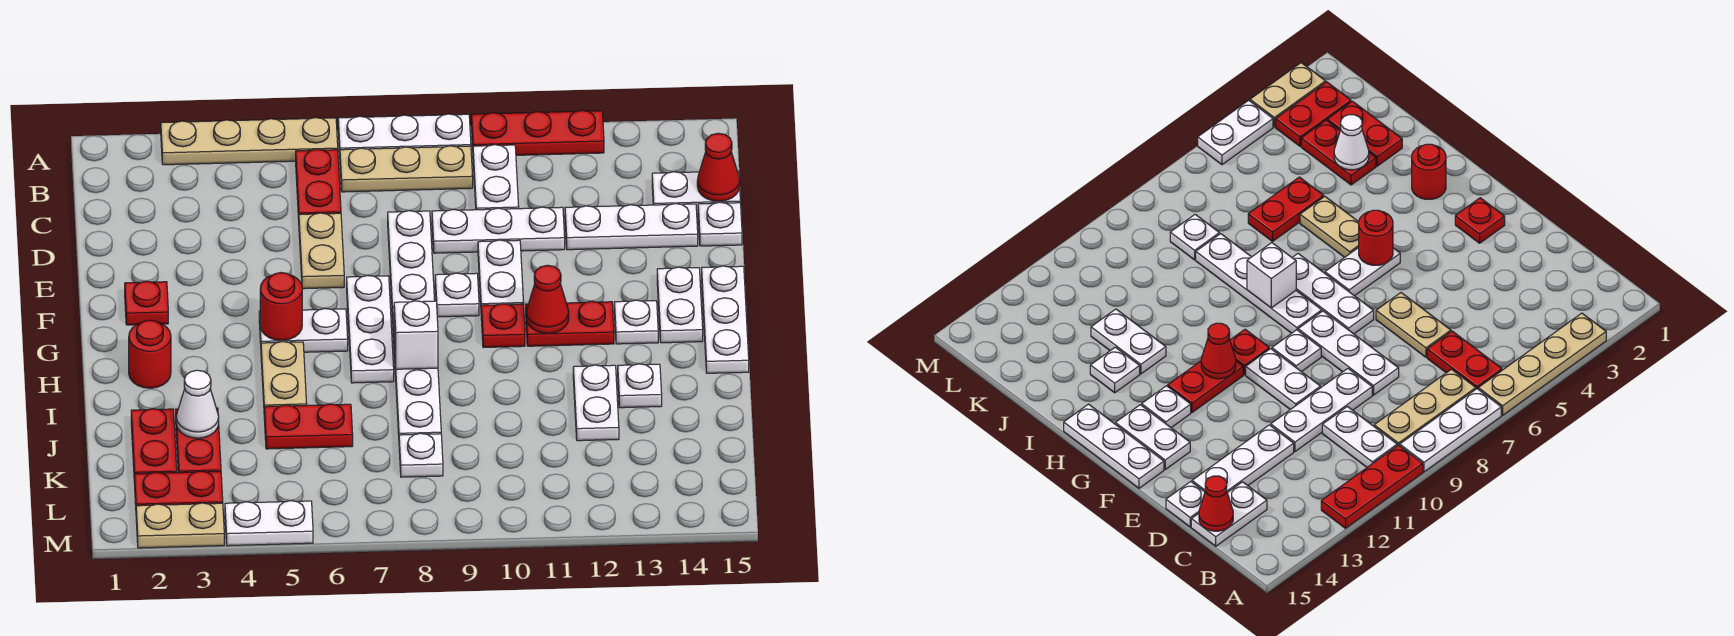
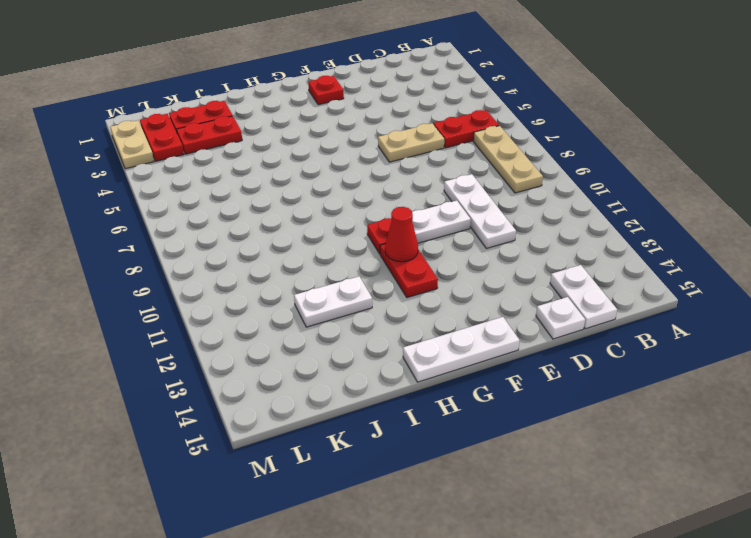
none -> tan 1x4 plate [161,118,338,165]
none -> white 1x3 plate [338,114,471,152]
none -> red 1x3 plate [471,110,604,155]
none -> white 1x2 plate [473,145,519,210]

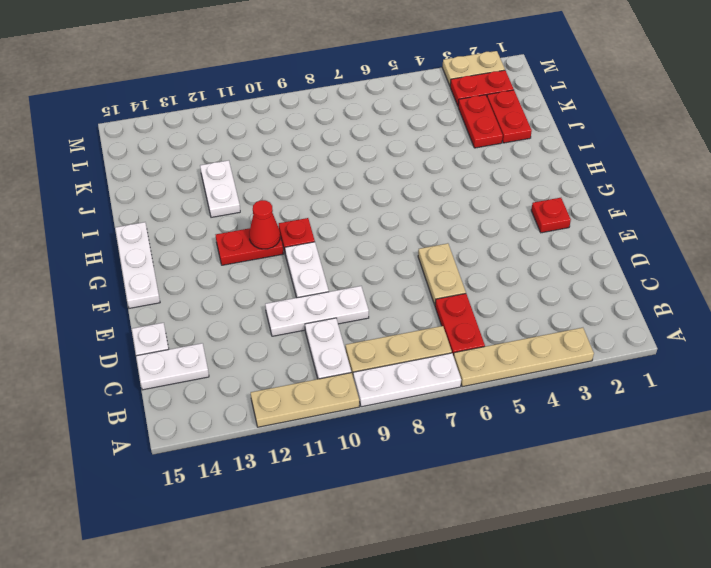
tan 1x3 plate [251,373,359,427] -> red 1x3 plate [471,110,604,155]
none -> white 1x3 plate [388,211,435,318]
none -> white 1x3 plate [565,204,698,250]
none -> white 1x3 plate [347,276,394,383]
none -> white 1x1 plate [435,273,479,317]

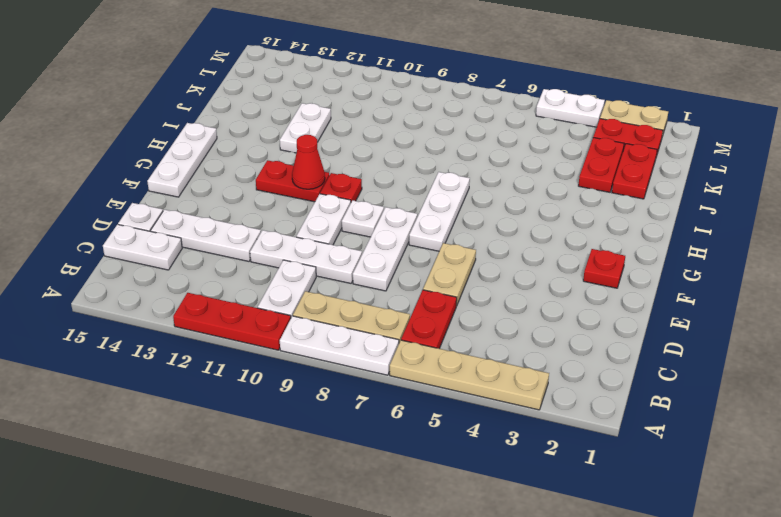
none -> white 1x2 plate [657,267,703,343]
none -> white 1x2 plate [259,308,348,352]
none -> white 1x4 plate [393,308,441,435]
none -> white 1x1 plate [614,300,658,344]

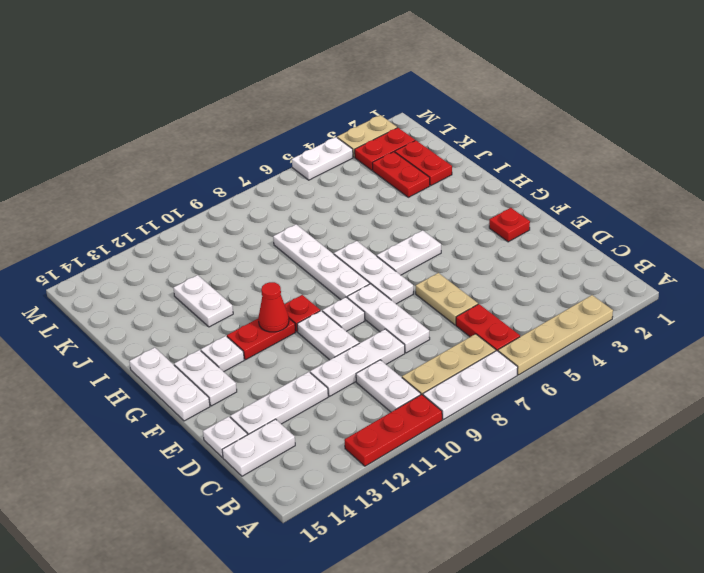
none -> red 1x1 round brick [129,320,171,388]
none -> tan 1x2 plate [261,341,307,407]
none -> white 1x1 plate [618,364,662,408]
none -> red 1x2 plate [264,404,353,449]

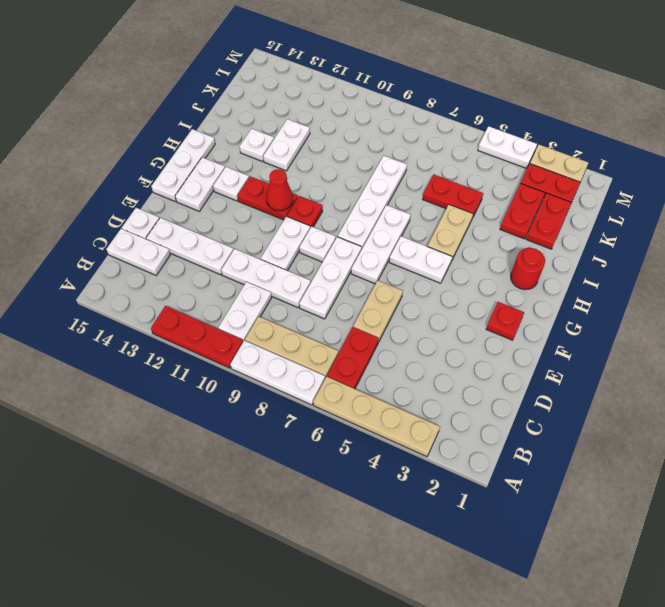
none -> white 1x1 plate [399,433,443,477]
none -> red 1x1 cone [697,133,740,201]
none -> red 1x1 round brick [260,273,302,340]
none -> white 1x1 brick [394,301,438,369]

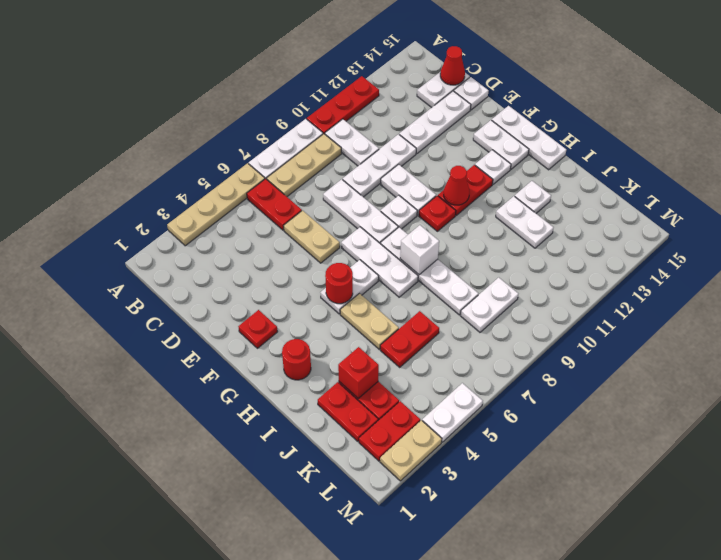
red 1x1 brick [338,347,379,399] -> white 1x1 cone [176,370,219,438]
white 1x2 plate [460,278,518,332] -> white 1x1 plate [399,433,443,477]

